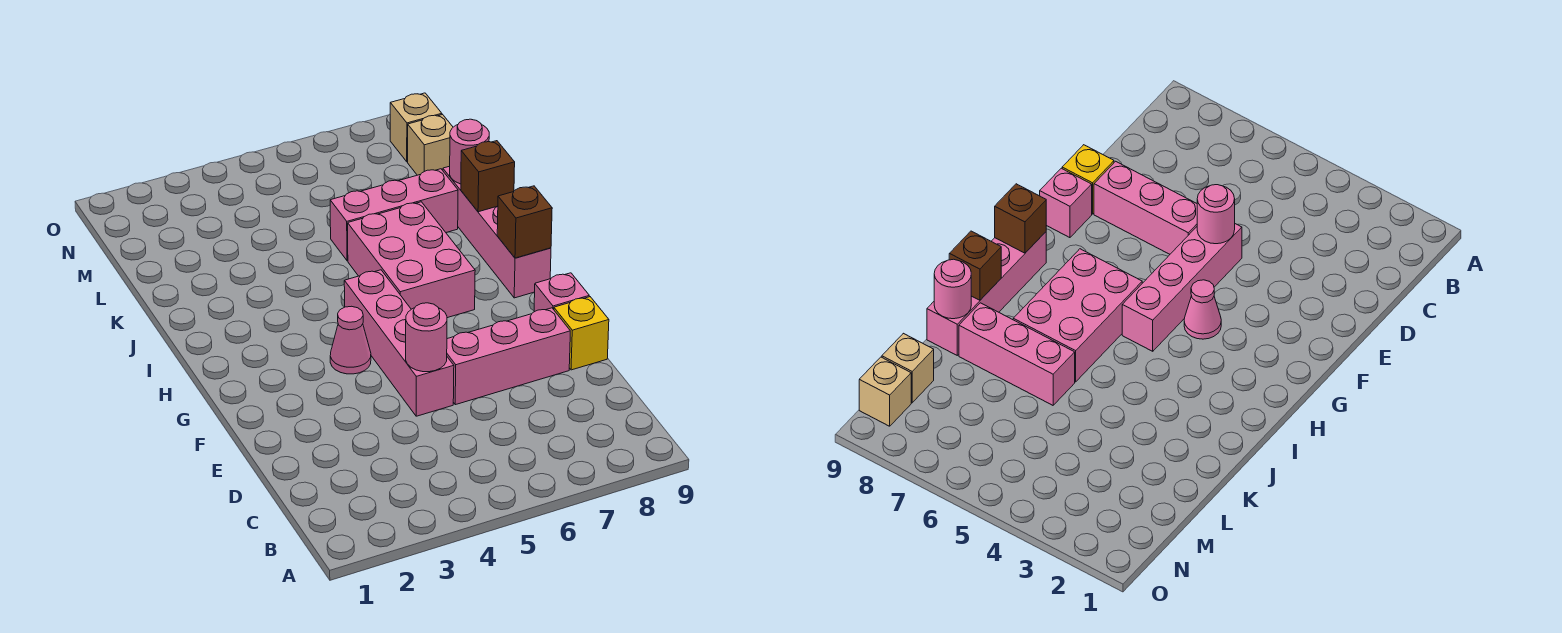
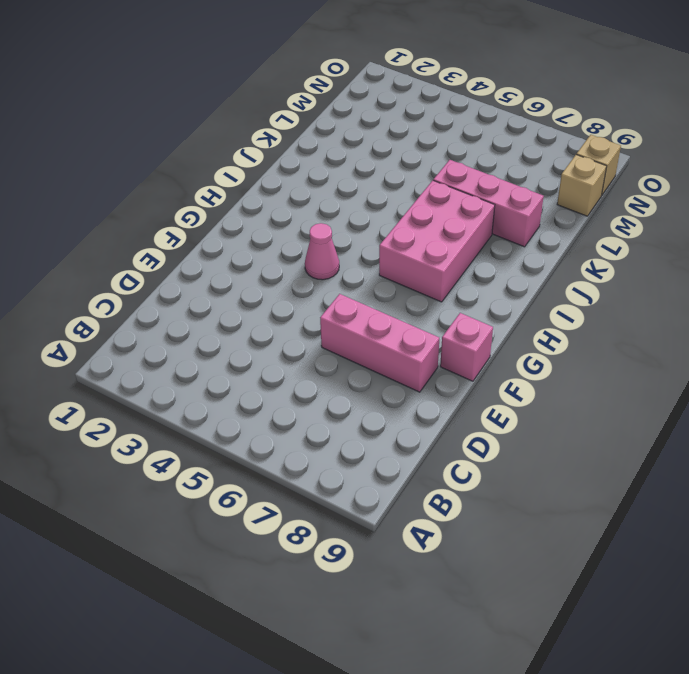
none -> pink 1x4 brick [344,270,454,416]
none -> yellow 1x1 brick [554,297,609,370]
none -> pink 1x4 brick [443,166,551,298]

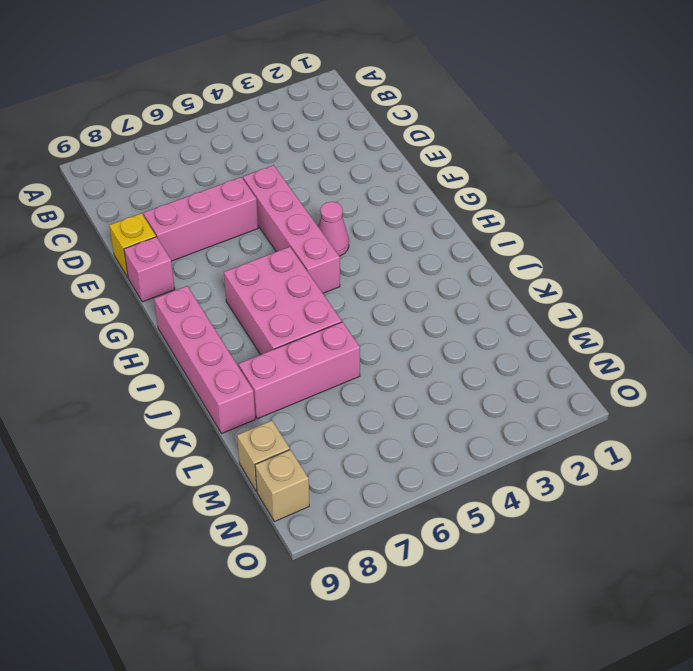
none -> pink 1x1 round brick [406,303,447,372]
none -> brown 1x1 brick [497,186,552,258]
none -> brown 1x1 brick [461,141,515,212]

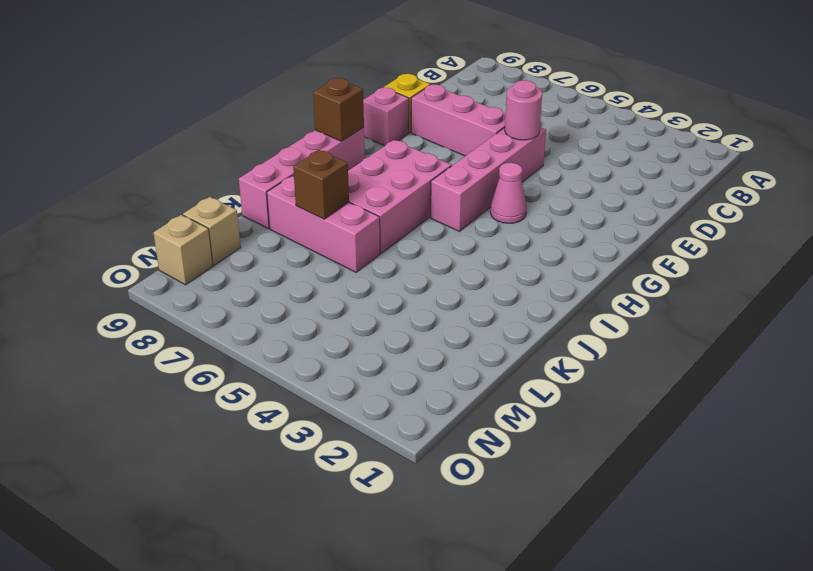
brown 1x1 brick [293,150,349,219] -> brown 1x1 brick moved to [461,141,515,212]
none -> pink 1x1 round brick [450,119,489,184]

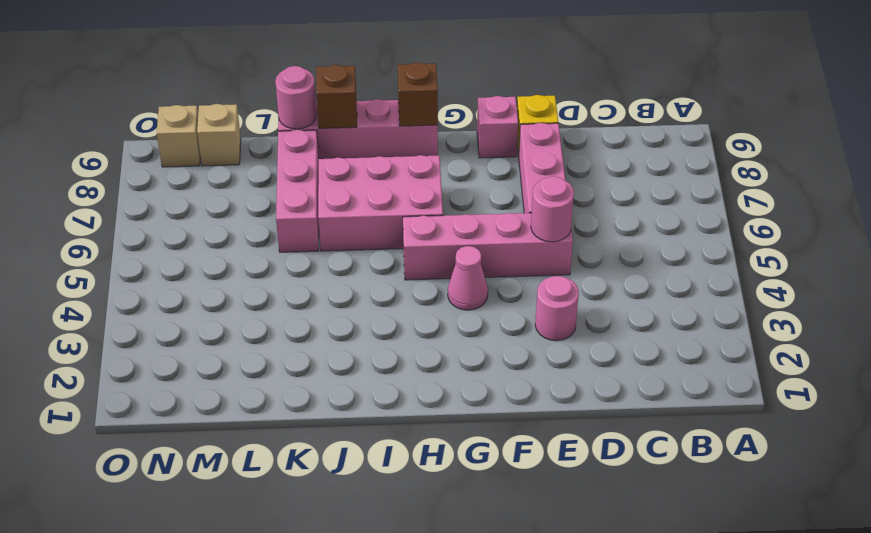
pink 1x1 round brick [535,276,579,341] -> none

